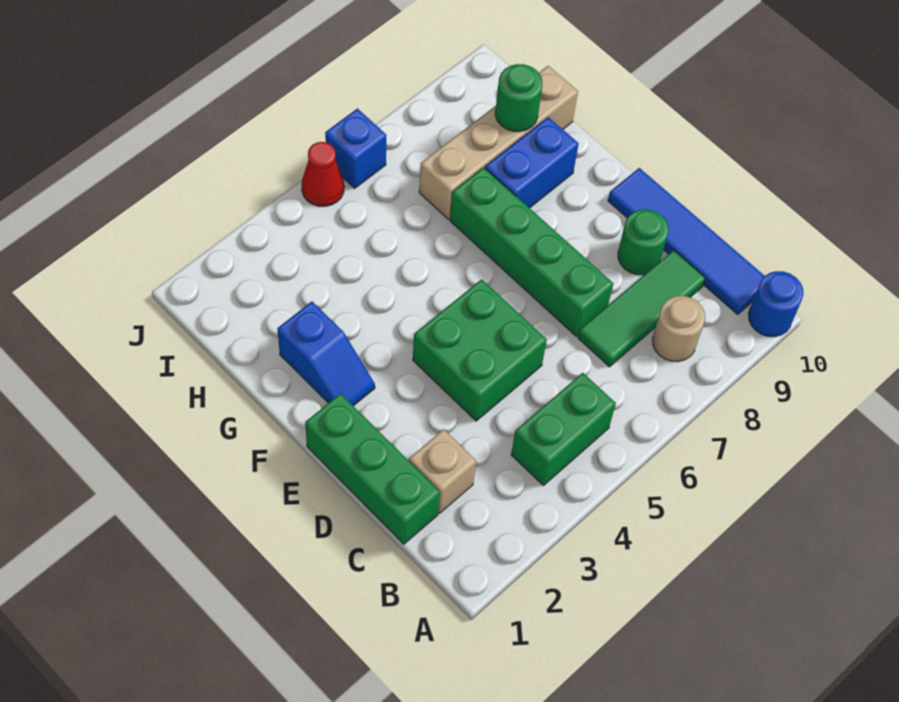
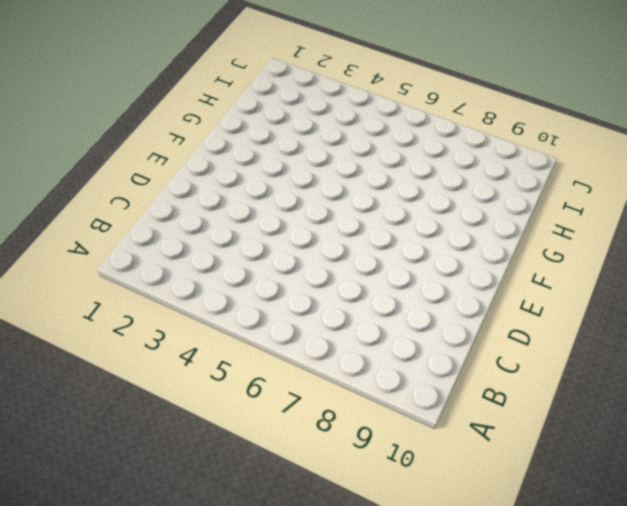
none -> blue 1x1 round brick [749,271,803,337]
none -> green 1x2 brick [511,373,616,486]
none -> tan 1x1 round brick [652,296,705,362]

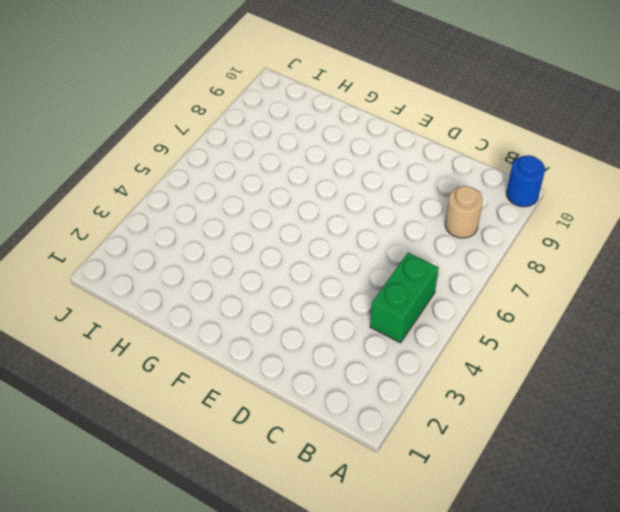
none -> blue 1x4 tile [608,168,764,315]
none -> green 1x3 brick [305,394,440,544]
none -> tan 1x1 brick [409,429,476,513]

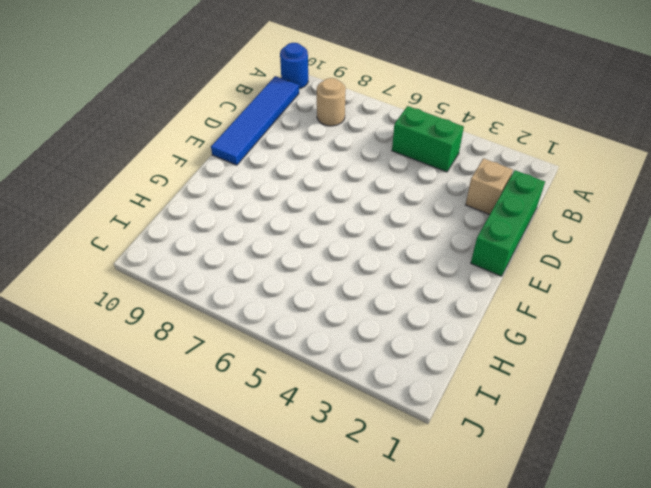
none -> green 1x3 tile [578,250,705,367]
none -> green 2x2 brick [413,279,547,421]
none -> green 1x4 brick [450,167,613,336]

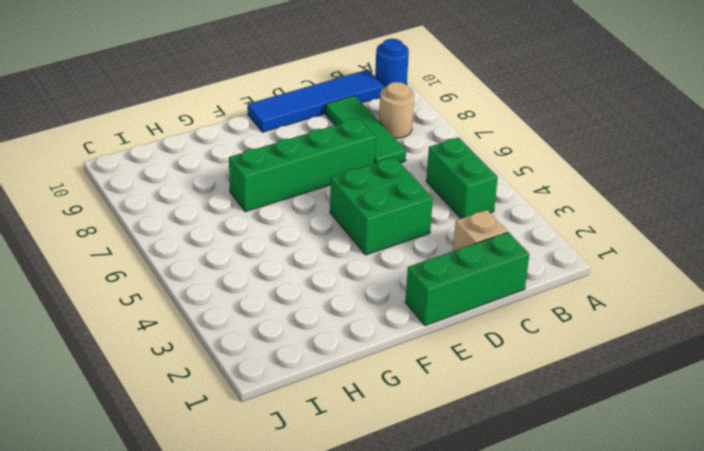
none -> green 1x1 round brick [618,209,668,275]
none -> blue 1x2 slope [277,302,375,406]
none -> blue 1x2 brick [485,117,579,208]

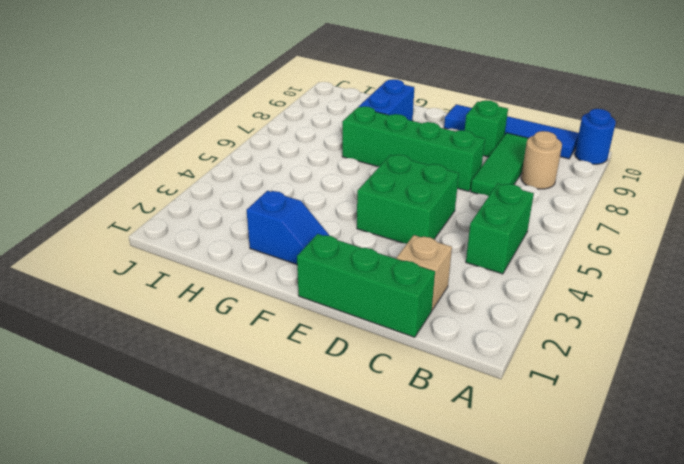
green 1x1 brick [465,100,508,157] -> green 1x1 round brick [618,209,668,275]
none -> tan 1x4 brick [419,66,578,219]
none -> red 1x1 cone [302,142,344,206]
none -> blue 1x1 brick [325,109,386,188]

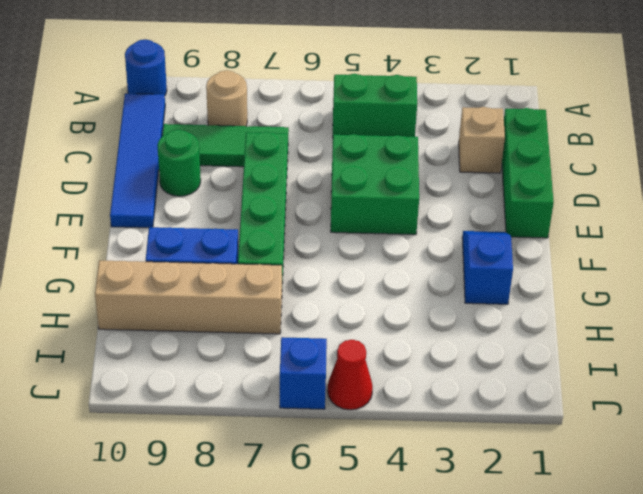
none -> green 1x1 round brick [495,64,542,132]

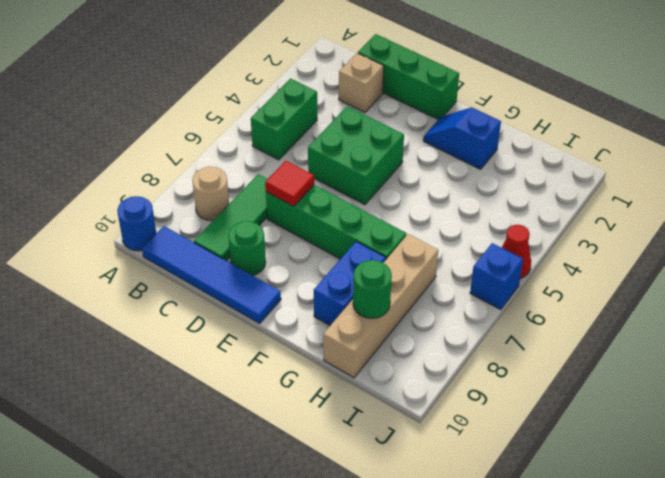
red 1x1 tile [265,161,314,206] -> none

